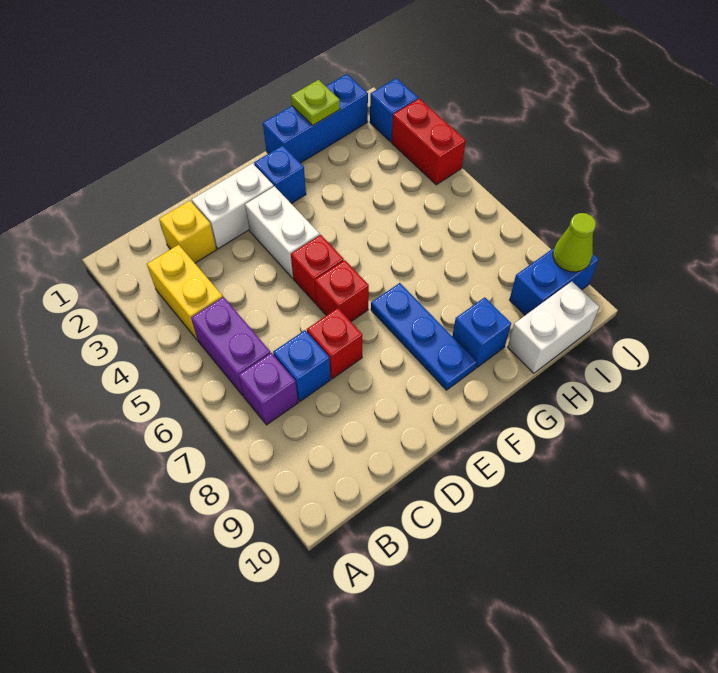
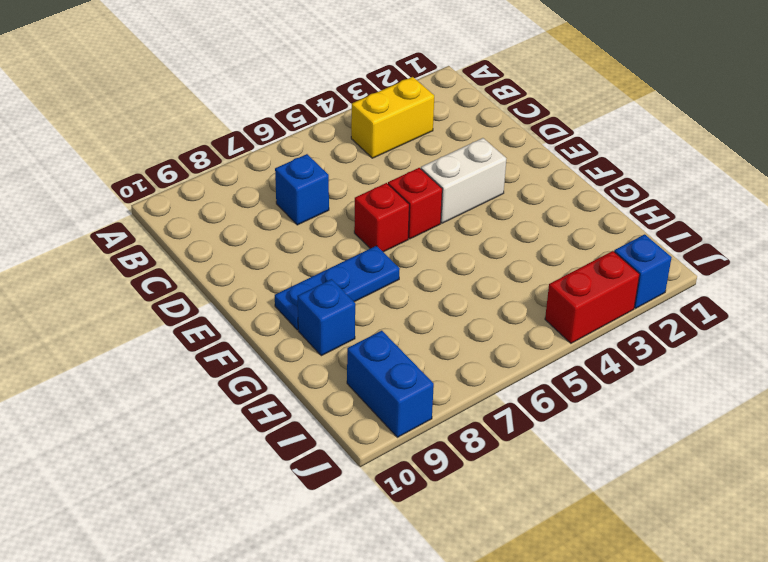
none -> purple 1x2 brick [191,297,270,395]
none -> purple 1x1 brick [239,353,298,425]
none -> yellow 1x1 brick [159,201,216,263]

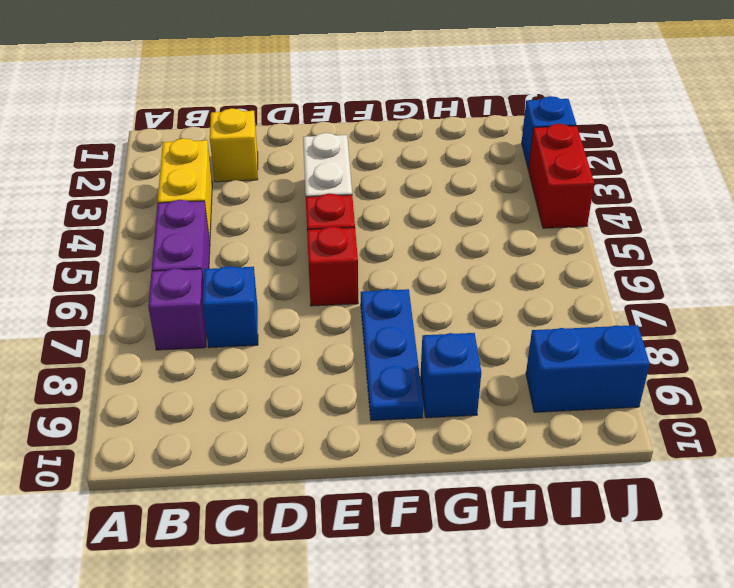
none -> white 1x2 brick [192,163,274,249]
none -> red 1x1 brick [307,308,362,379]
none -> blue 1x1 brick [254,145,306,204]

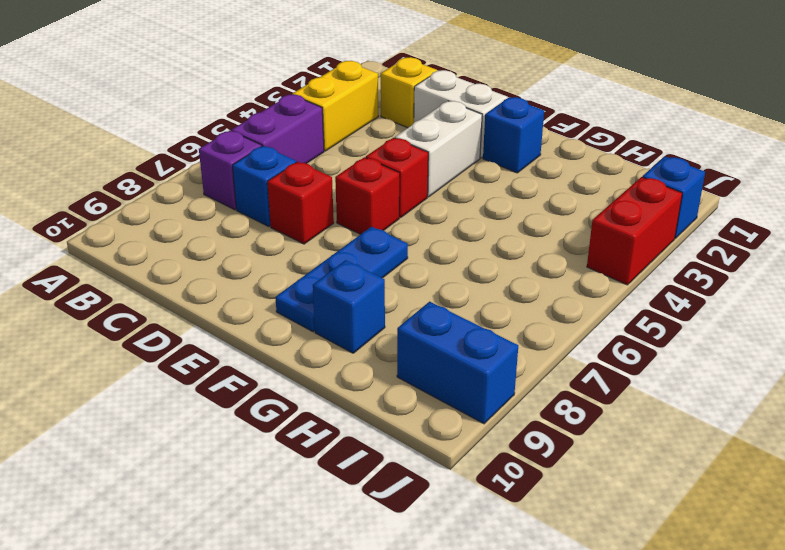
none -> blue 1x3 brick [263,74,368,163]
none -> white 1x2 brick [508,281,599,373]
none -> lime 1x1 plate [291,80,340,125]

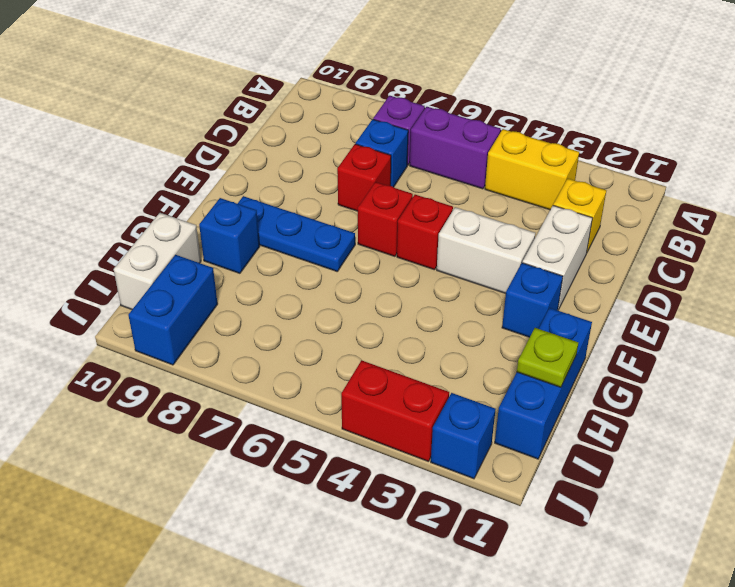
none -> lime 1x1 cone [553,213,596,272]

